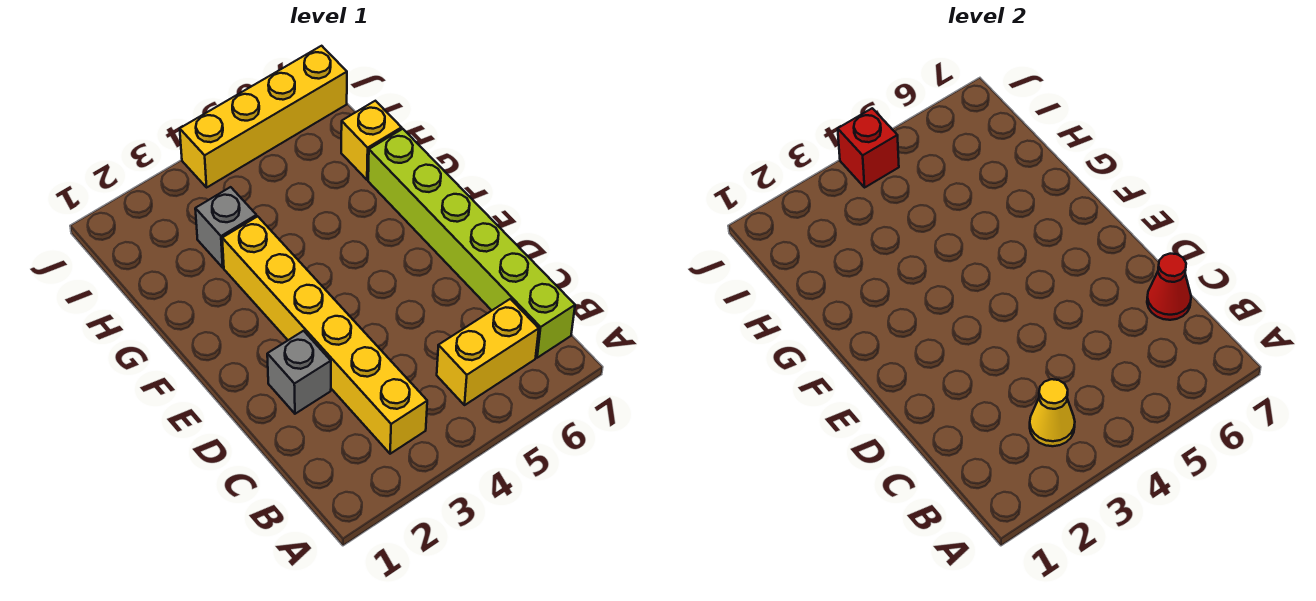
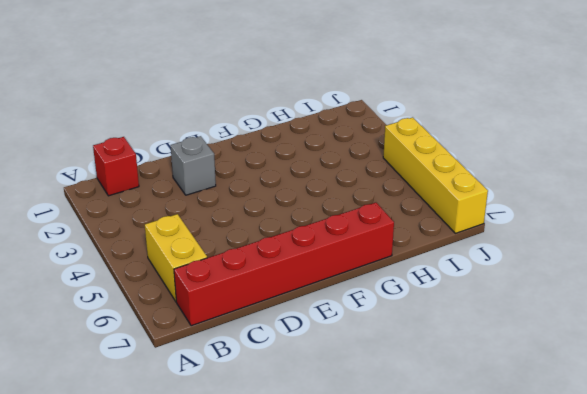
red 1x1 brick [93,137,139,196] -> red 1x1 brick moved to [838,108,899,187]
red 1x6 brick [174,202,394,326] -> lime 1x6 brick [368,129,575,358]
none -> yellow 1x6 brick [222,216,427,454]
none -> grey 1x1 brick [195,187,257,268]

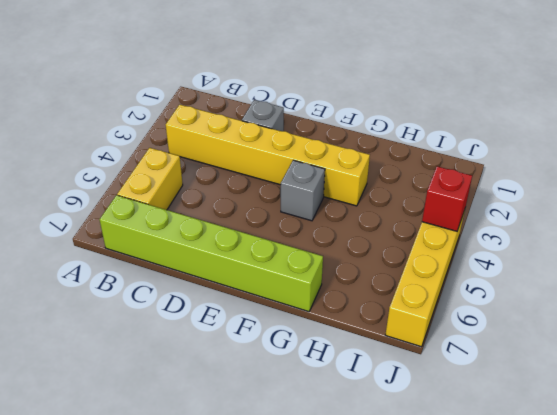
grey 1x1 brick [281,160,325,221] -> grey 1x1 brick moved to [195,187,257,268]
none -> yellow 1x1 brick [341,101,402,180]
none -> yellow 1x1 cone [1030,379,1075,446]

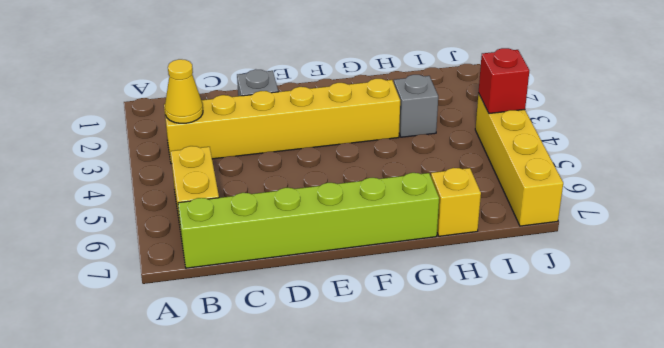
none -> red 1x1 cone [1147,254,1191,320]

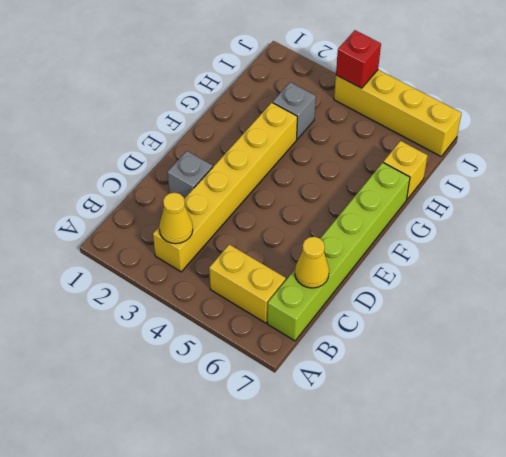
yellow 1x1 cone [295,237,329,288] -> red 1x1 cone [1147,254,1191,320]

